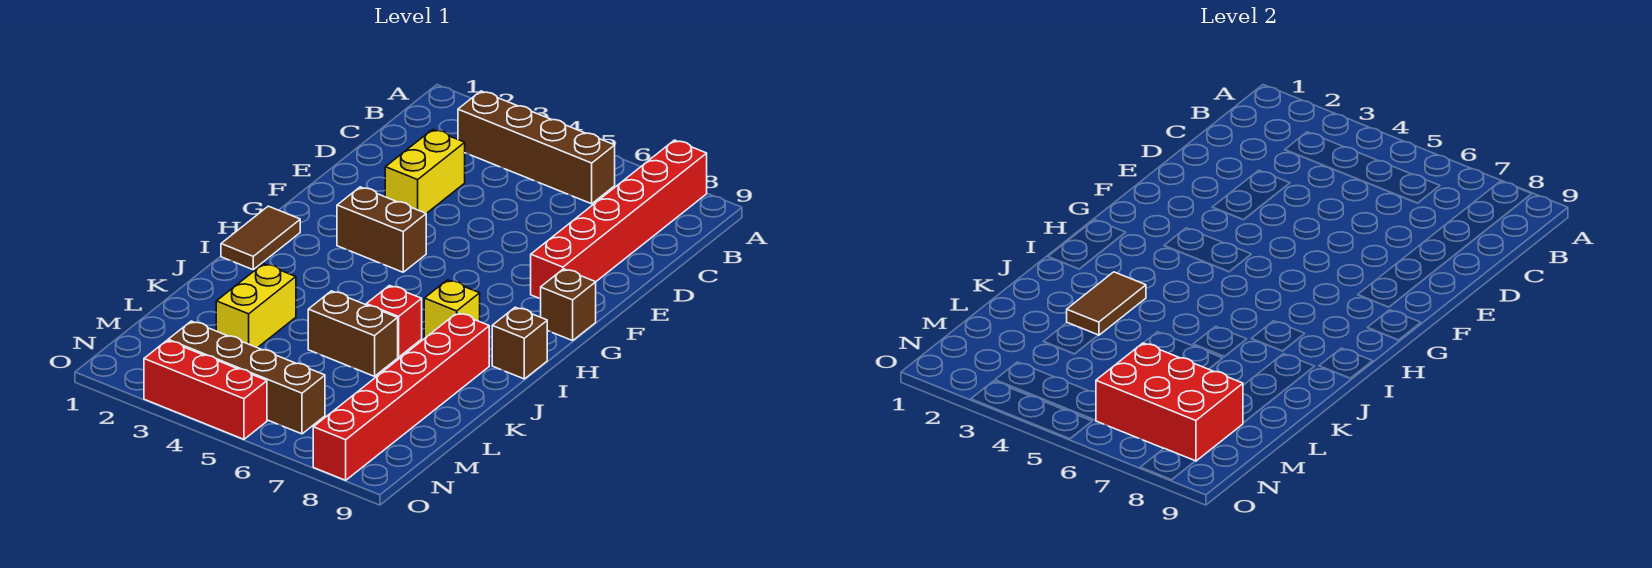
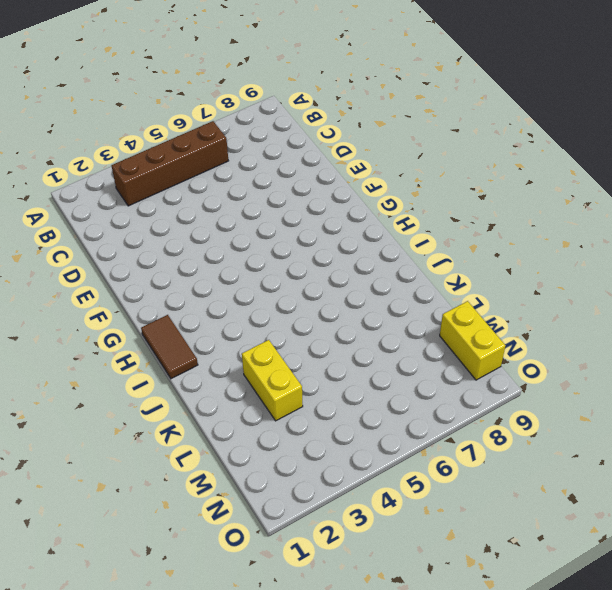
yellow 1x2 brick [440,301,505,380] -> yellow 1x2 brick moved to [385,129,465,214]
none -> red 1x6 brick [531,140,707,299]
none -> brown 1x2 brick [337,187,426,272]
none -> brown 1x1 brick [541,269,596,341]

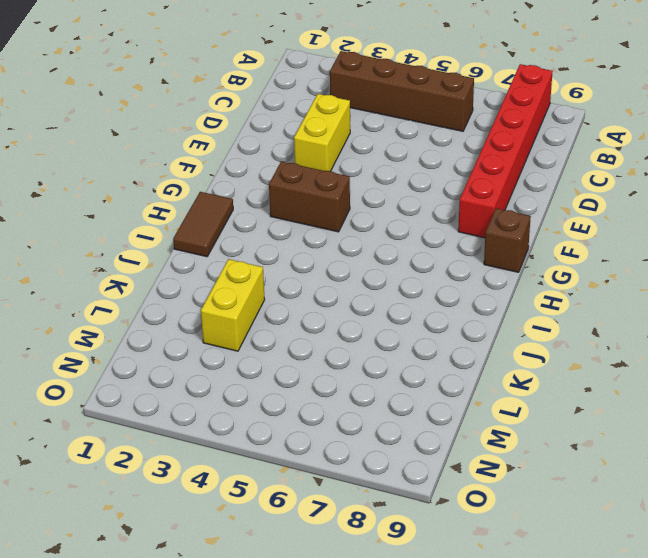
none -> yellow 1x1 brick [424,280,480,339]
none -> brown 1x1 brick [492,307,547,379]
none -> red 1x1 brick [366,286,422,357]

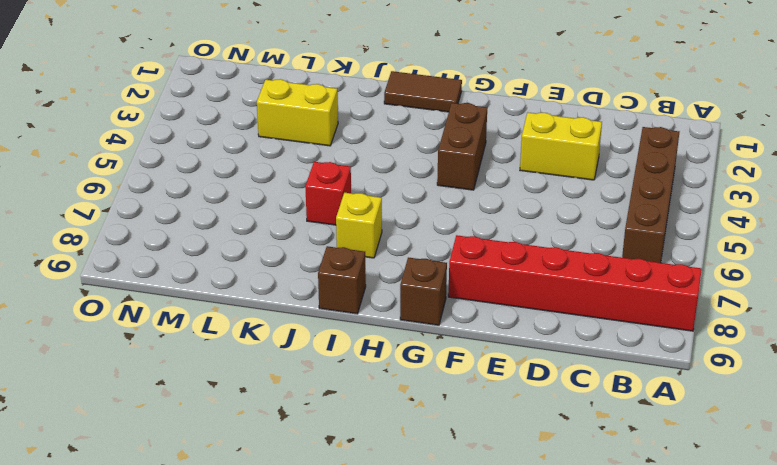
none -> red 1x6 brick [313,313,489,480]
none -> brown 1x2 brick [308,291,398,376]
none -> brown 1x4 brick [168,321,325,434]

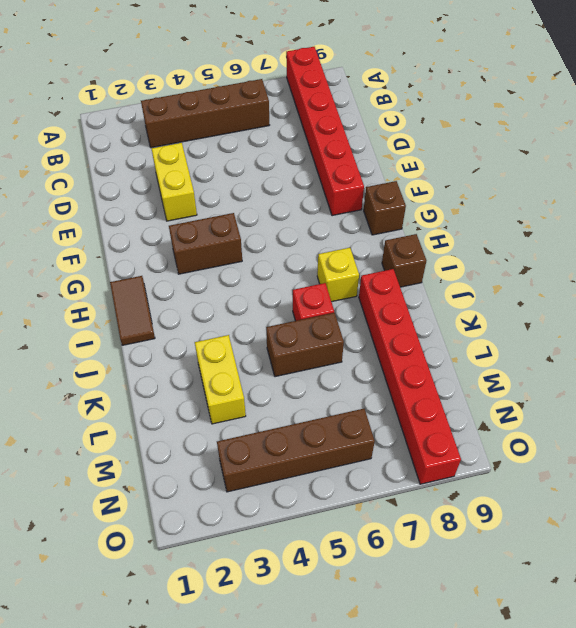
none -> red 1x3 brick [144,340,267,439]
none -> brown 1x2 tile [1067,272,1146,335]
none -> red 2x3 brick [1096,343,1243,461]

